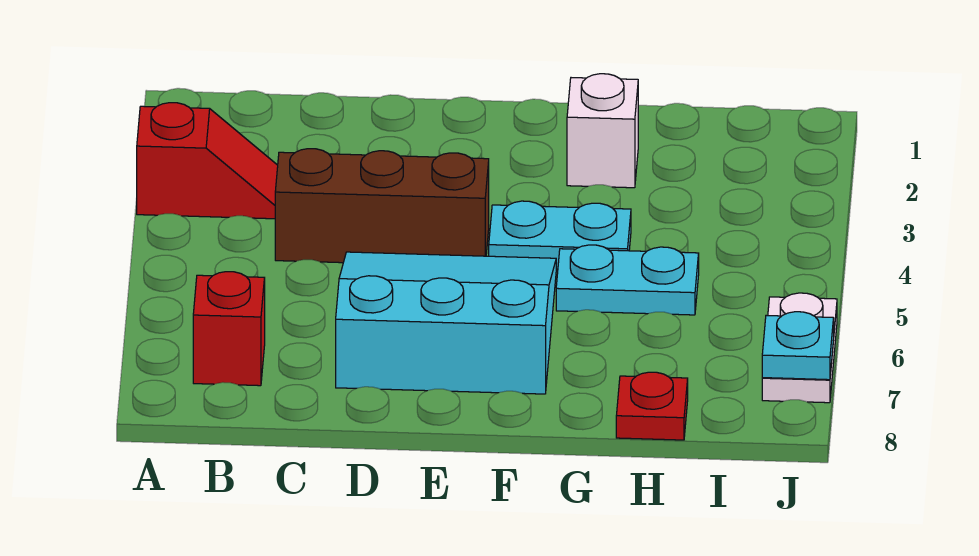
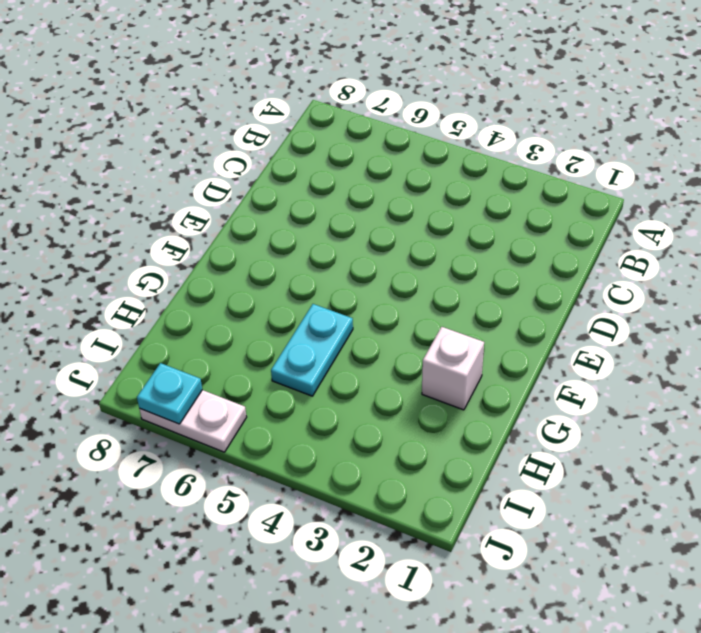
none -> red 1x2 slope [137,103,278,219]
none -> red 1x1 brick [193,272,265,386]

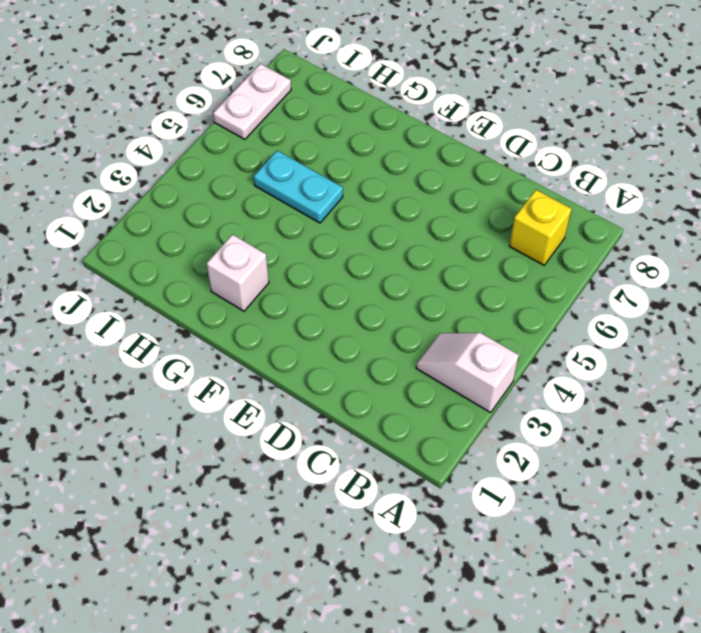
white 1x2 slope [416,333,519,413] -> red 1x2 slope [137,103,278,219]
yellow 1x1 brick [509,190,572,265] -> red 1x1 brick [193,272,265,386]
none -> brown 1x3 brick [275,149,489,263]
none -> cyan 3x3 slope [336,252,556,394]

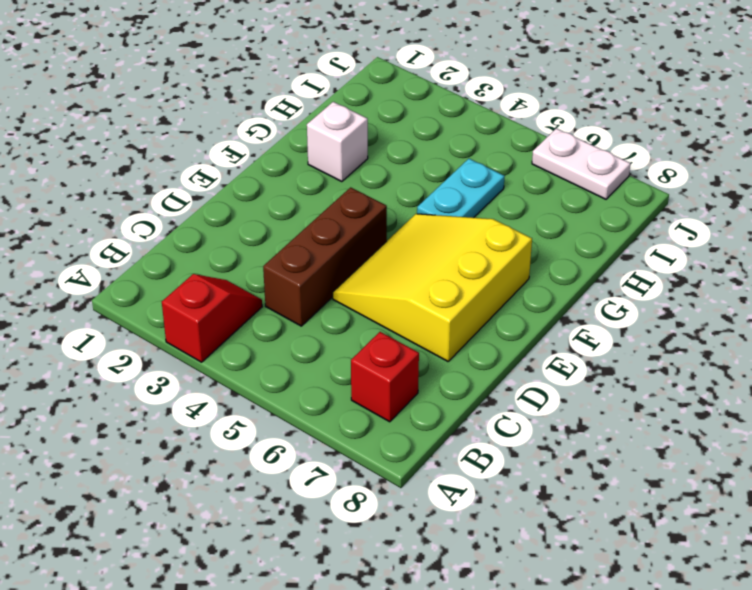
yellow 3x3 slope [333,214,532,361] -> cyan 3x3 slope [336,252,556,394]
none -> cyan 1x2 plate [489,201,631,269]
none -> red 1x1 plate [616,372,688,440]

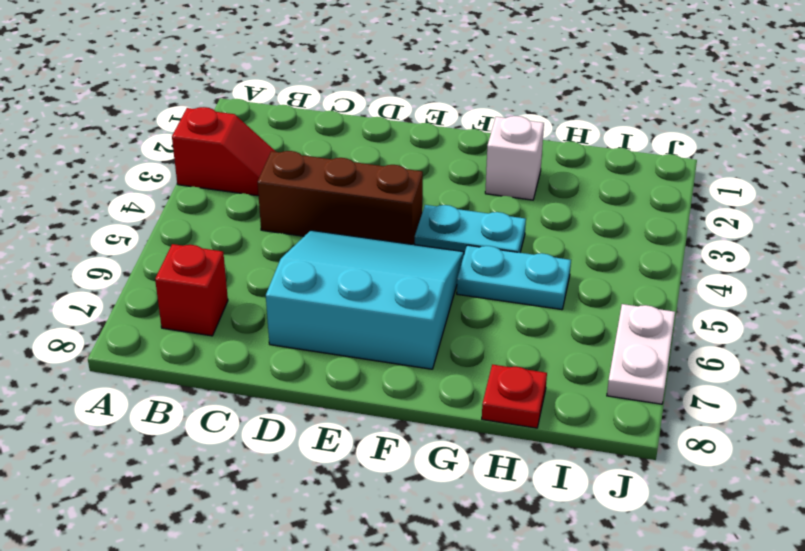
none -> cyan 1x1 plate [762,312,834,380]

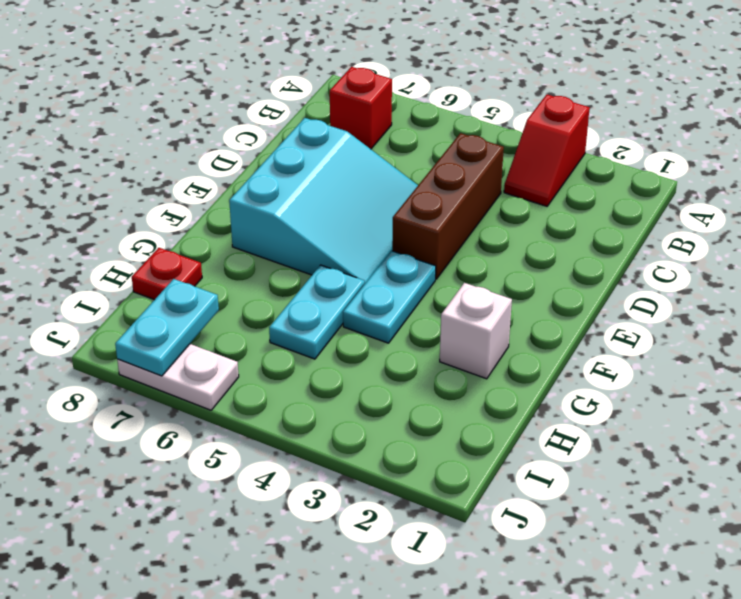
cyan 1x2 plate [115,279,219,376] -> cyan 1x1 plate [762,312,834,380]

